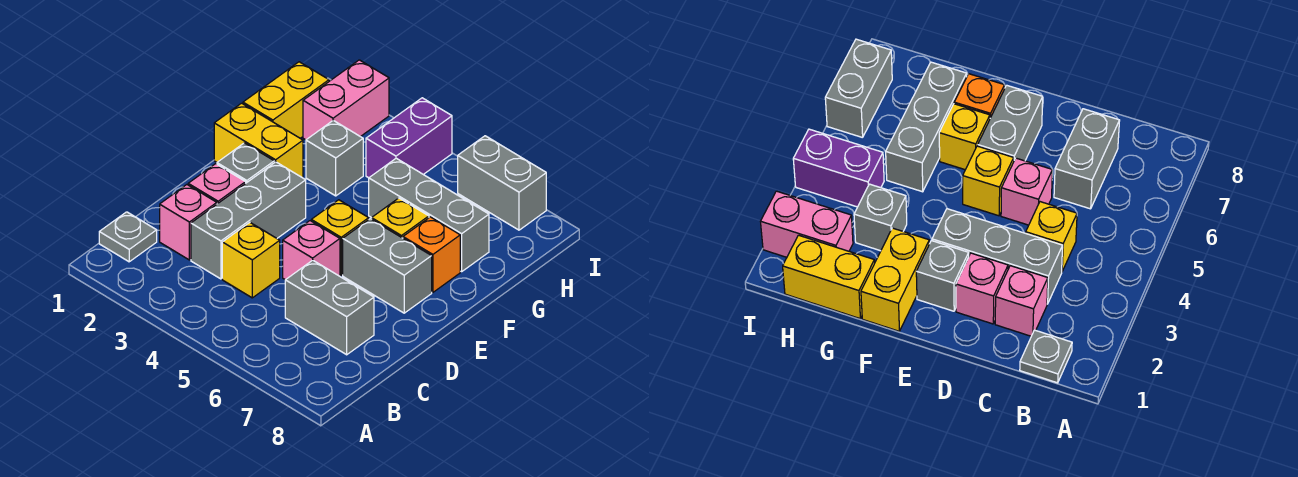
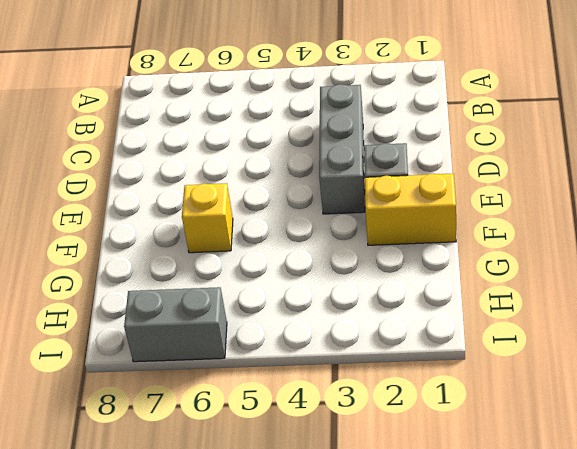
none -> grey 1x1 plate [99,212,157,262]
none -> pink 1x1 brick [160,185,217,260]
none -> yellow 1x1 brick [222,222,280,298]

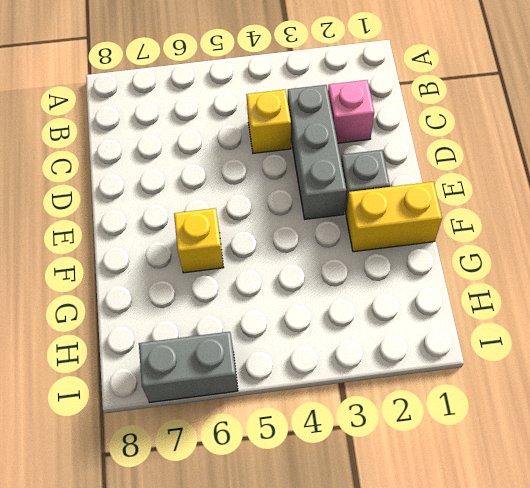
none -> grey 1x1 plate [99,212,157,262]
none -> grey 1x2 brick [285,260,374,355]
none -> pink 1x1 brick [188,164,246,204]

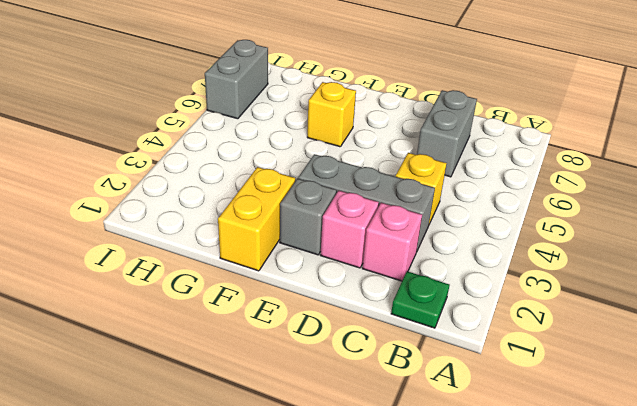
green 1x1 plate [391,271,449,328] -> grey 1x1 plate [99,212,157,262]
none -> pink 1x1 brick [283,221,340,280]
none -> yellow 1x1 brick [311,200,369,275]
none -> grey 1x2 brick [343,219,432,313]

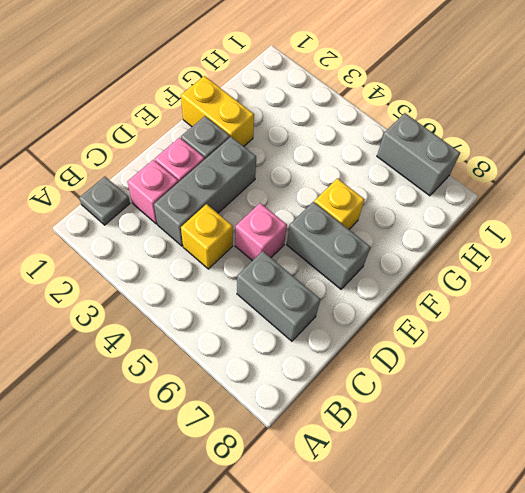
none -> yellow 1x1 brick [311,200,369,275]
none -> orange 1x1 brick [403,217,460,292]
none -> yellow 1x2 brick [243,62,329,138]

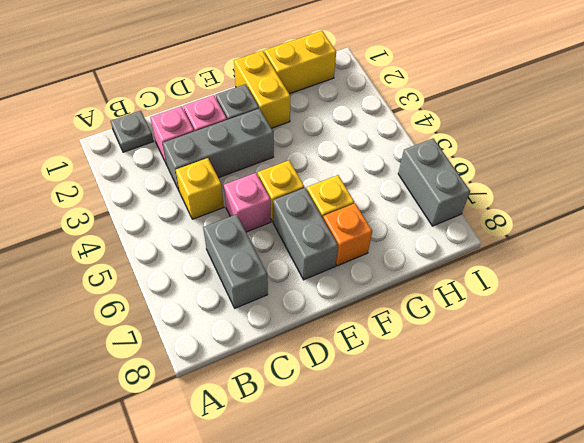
none -> grey 1x1 brick [306,120,363,196]
none -> grey 1x3 brick [369,158,489,272]
none -> pink 1x2 brick [303,60,389,140]

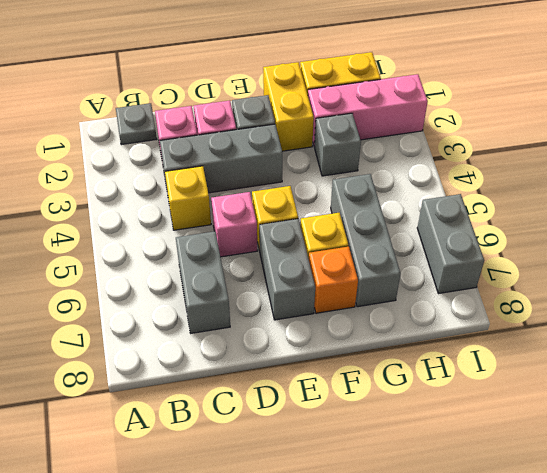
pink 1x3 brick [308,74,428,147] -> pink 1x2 brick [303,60,389,140]
none -> purple 1x2 brick [366,98,452,178]

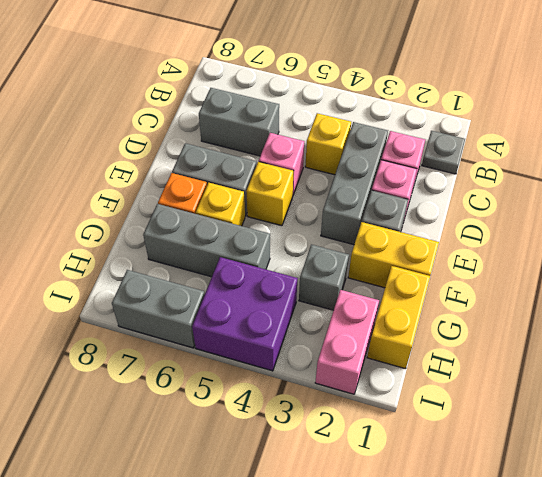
purple 2x2 brick [192,257,298,371] -> purple 1x2 brick [366,98,452,178]

